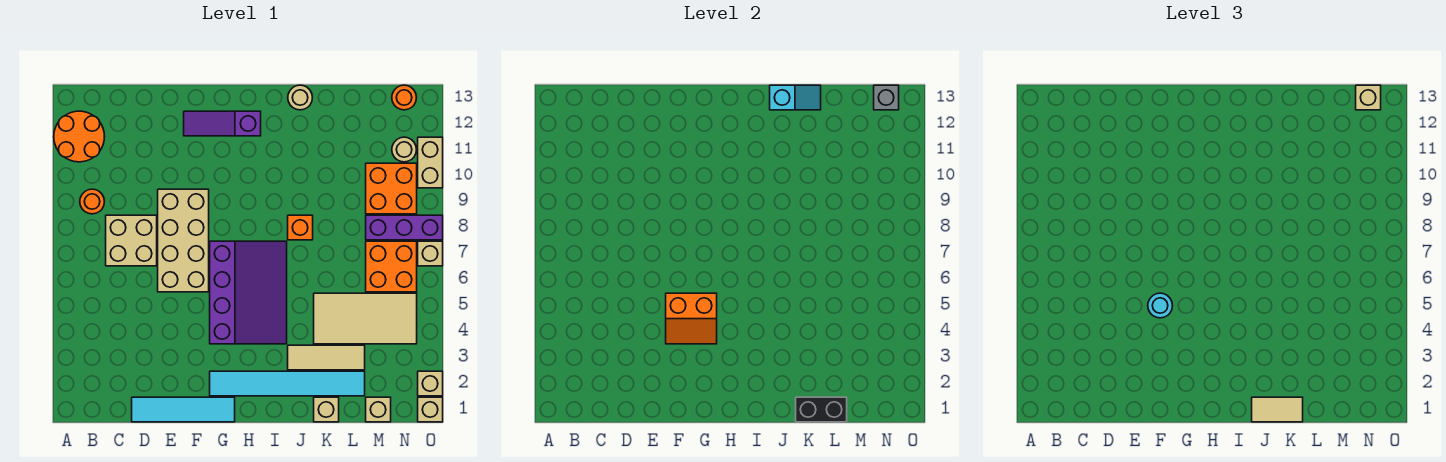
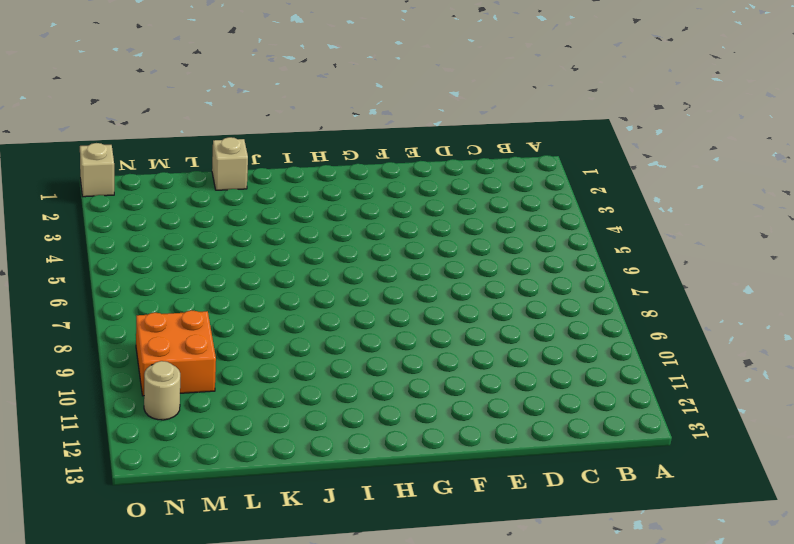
none -> orange 2x2 round brick [54,111,105,162]
none -> orange 1x1 round brick [80,189,104,214]
none -> tan 2x2 brick [106,215,157,266]
none -> cyan 1x4 tile [132,397,235,422]

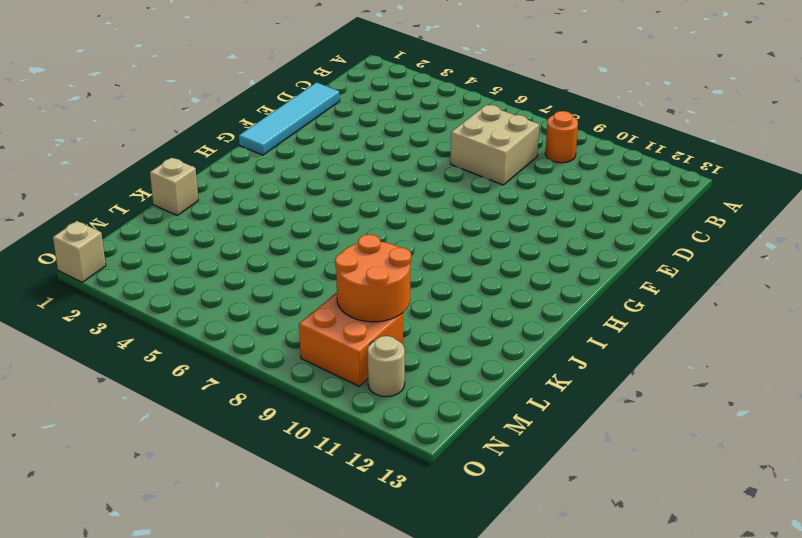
orange 2x2 round brick [335,234,411,322] -> orange 2x2 round brick moved to [54,111,105,162]
none -> tan 2x4 brick [158,189,209,292]
none -> purple 1x3 slope [184,111,261,136]
none -> cyan 1x6 tile [210,371,365,396]
none -> purple 3x4 slope [210,241,287,344]

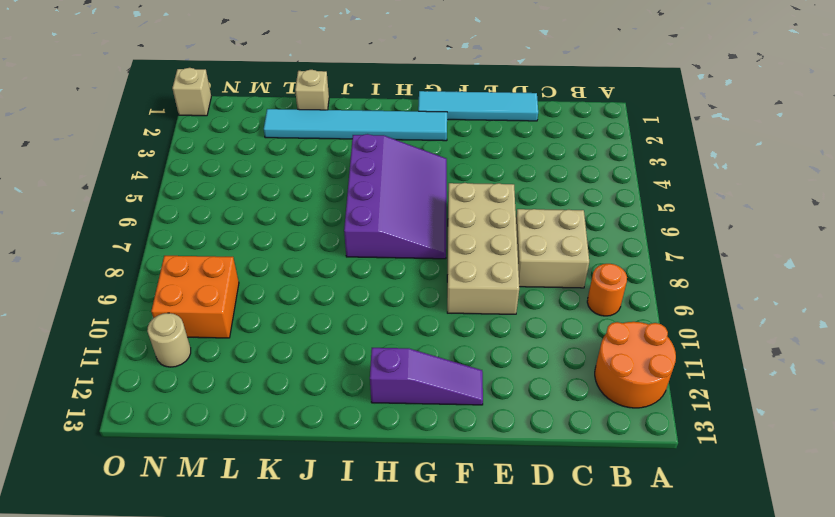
purple 3x4 slope [344,134,447,259] -> purple 3x4 slope turned to [210,241,287,344]
none -> tan 1x3 tile [288,345,365,370]
none -> orange 1x1 brick [288,215,313,240]
none -> tan 1x1 round brick [288,85,312,110]
none -> tan 2x4 tile [314,293,417,344]

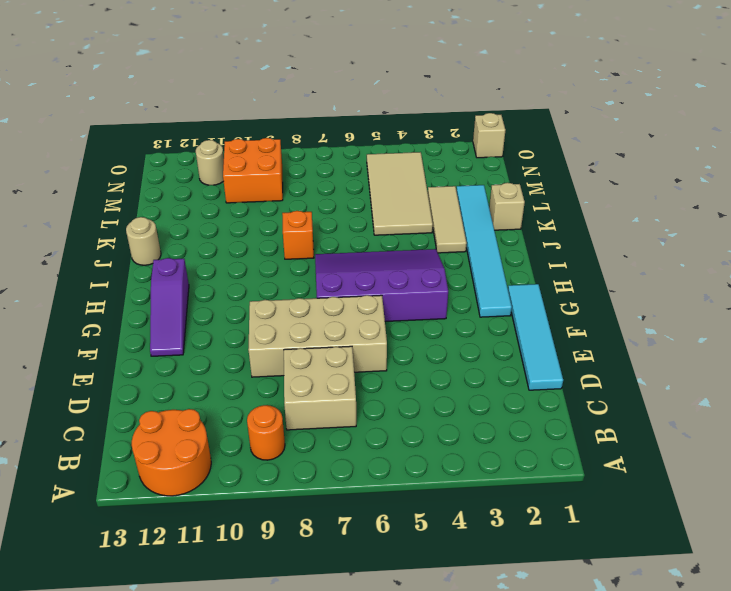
none -> tan 1x1 brick [366,397,391,422]
none -> orange 2x2 brick [366,241,417,292]
none -> purple 1x3 brick [366,215,443,240]
none -> orange 1x1 round brick [392,85,416,110]

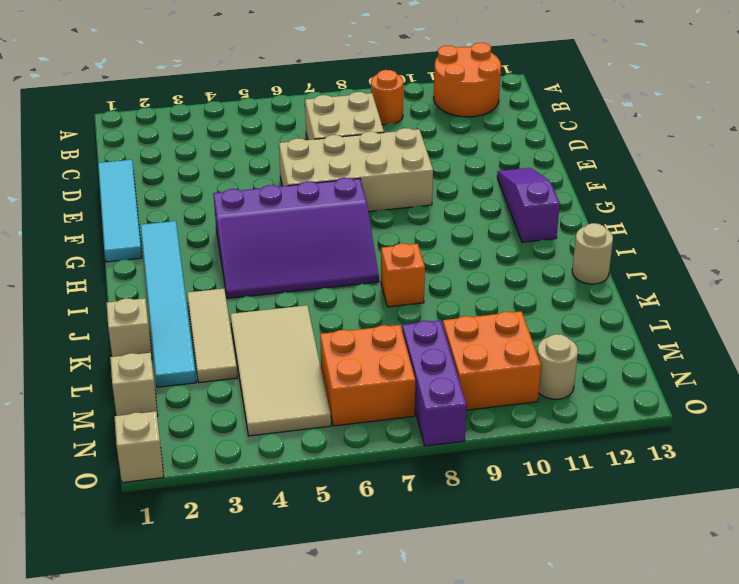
none -> orange 1x1 round brick [392,85,416,110]
none -> tan 1x1 brick [418,371,443,396]
none -> tan 1x1 brick [418,241,443,266]
none -> tan 1x2 brick [418,137,443,188]

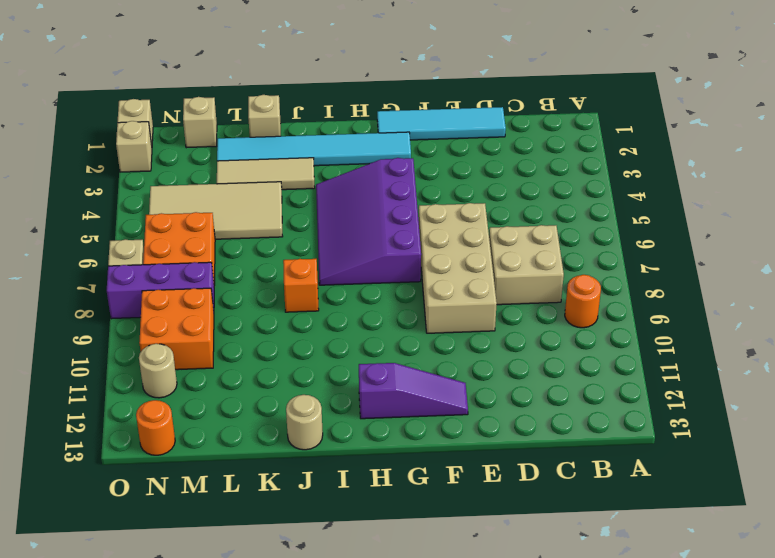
none -> orange 2x2 round brick [54,111,105,162]
none -> tan 1x2 brick [418,137,443,188]
none -> orange 2x2 slope [666,293,717,344]
none -> cyan 1x2 slope [770,85,821,110]

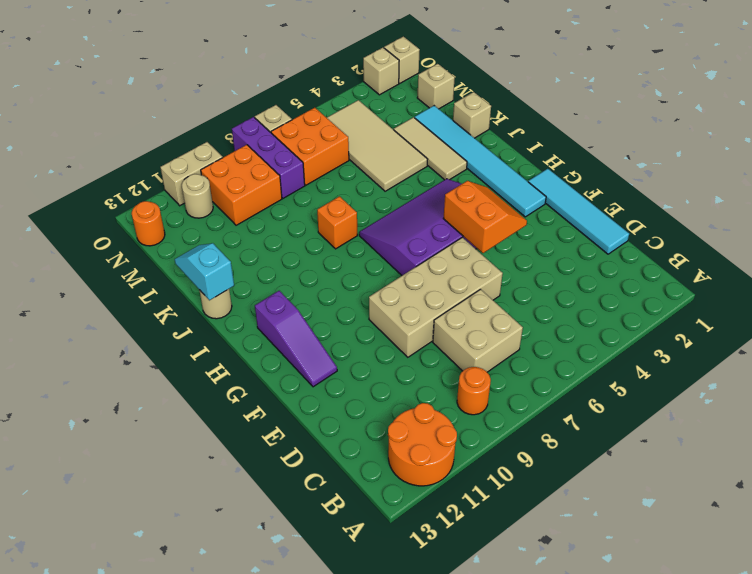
none -> black 1x2 brick [796,397,847,422]
none -> grey 1x1 brick [874,85,899,110]
none -> cyan 1x1 round brick [1148,293,1172,318]
none -> tan 1x2 tile [1252,397,1303,422]

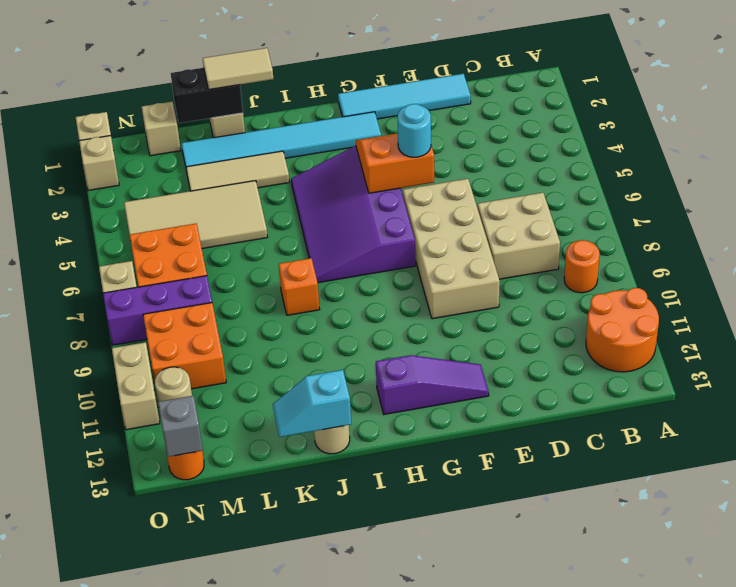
none -> tan 1x1 brick [1356,85,1381,110]

